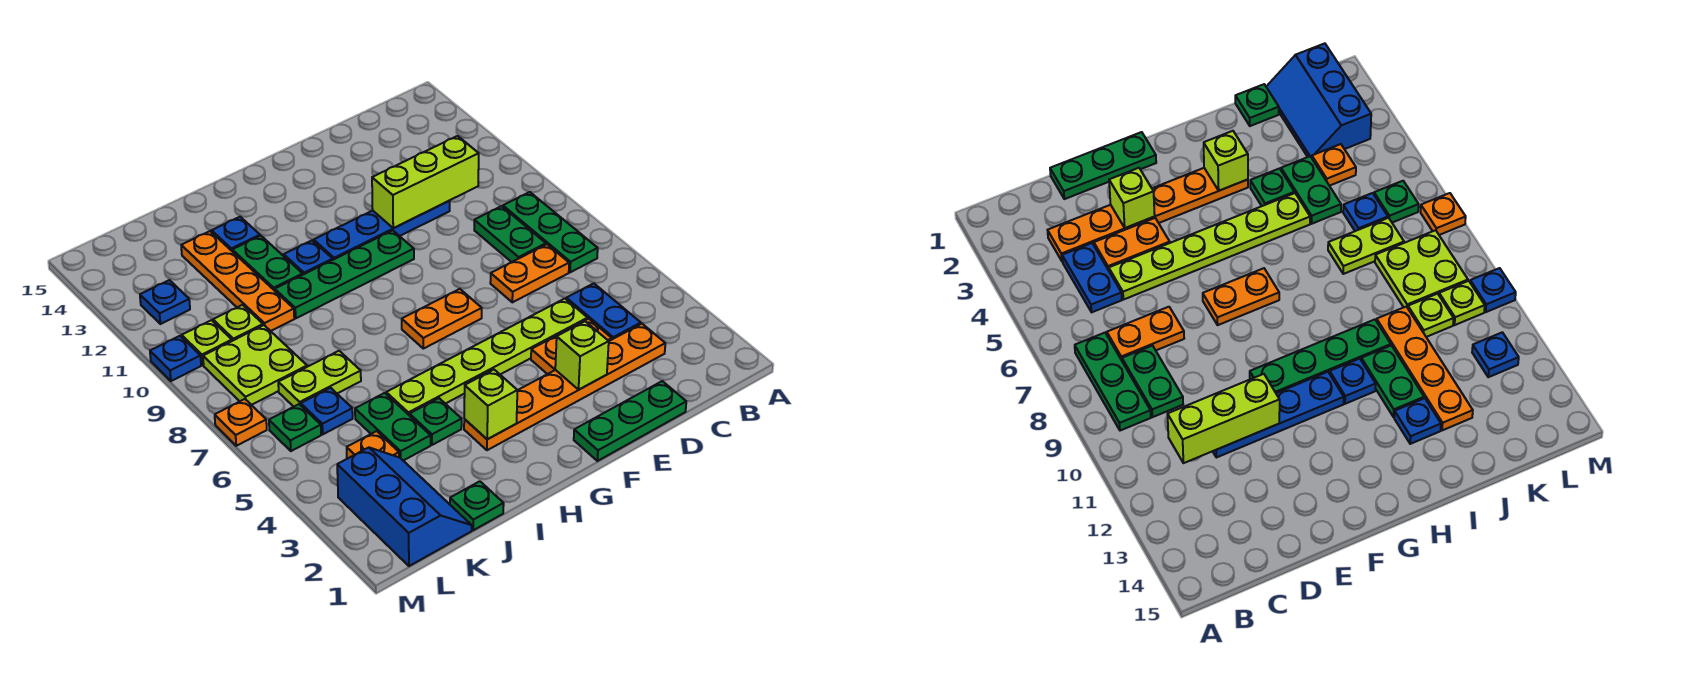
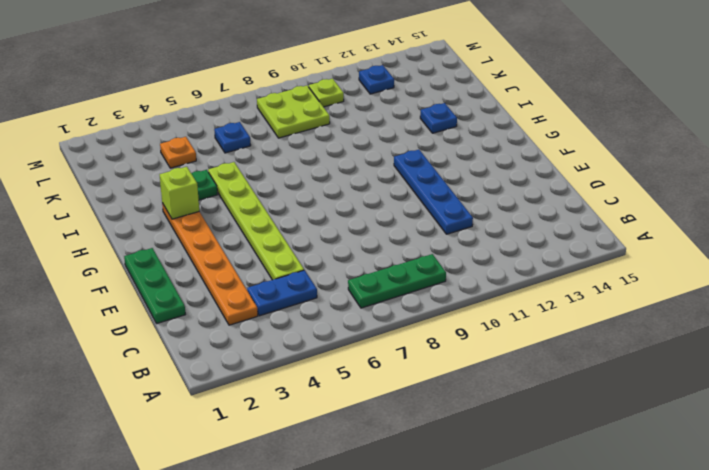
none -> orange 1x2 plate [490,244,569,302]
none -> green 1x2 plate [474,206,546,262]
none -> orange 1x2 plate [531,319,612,374]
none -> orange 1x2 plate [402,289,482,349]

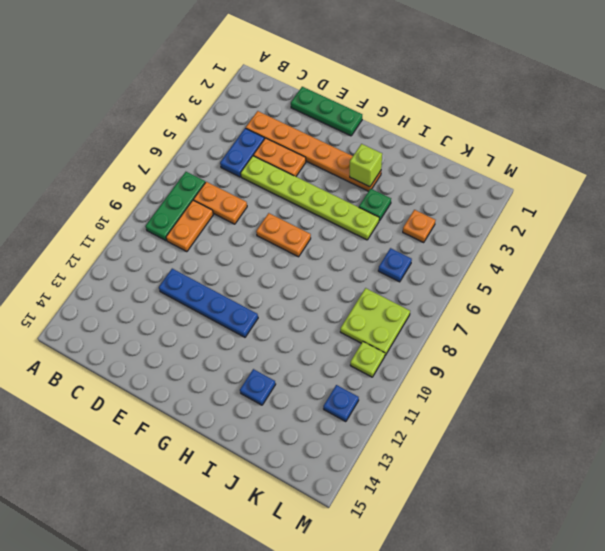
orange 1x2 plate [166,200,213,252] -> green 1x2 plate [474,206,546,262]
none -> green 1x4 plate [275,230,414,318]
none -> blue 1x1 plate [284,241,333,275]
none -> green 1x2 plate [232,236,303,291]
none -> green 1x1 plate [450,481,504,530]

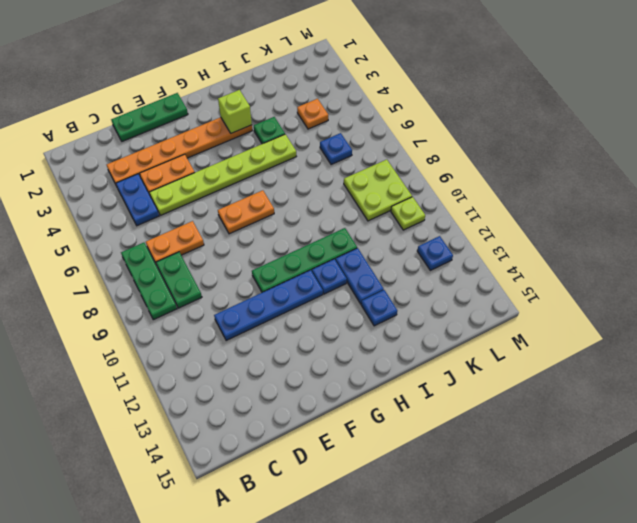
blue 1x2 plate [336,248,384,304] -> green 1x2 plate [232,236,303,291]
none -> green 1x1 plate [450,481,504,530]
none -> green 1x2 plate [355,393,431,461]
none -> lime 1x2 plate [278,351,361,407]
none -> orange 1x4 plate [181,231,294,331]

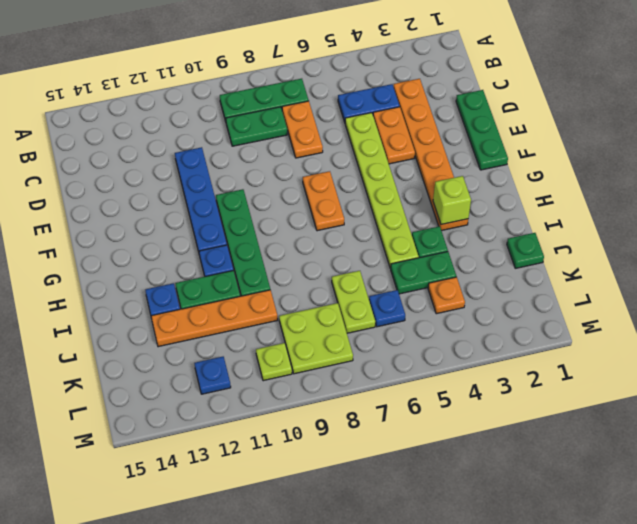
none -> blue 2x3 slope [337,448,472,566]
none -> lime 1x1 plate [213,305,263,341]
none -> green 1x1 plate [269,404,321,451]
none -> orange 1x1 plate [215,399,267,446]

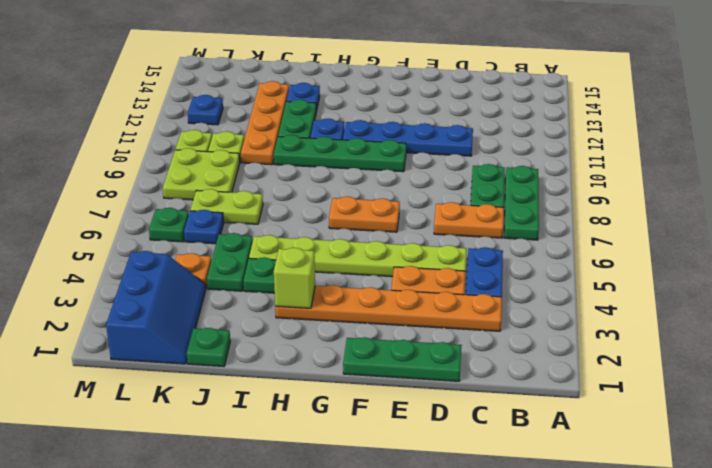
none -> orange 1x1 plate [215,399,267,446]
none -> blue 1x1 plate [150,336,201,381]
none -> lime 1x3 brick [372,136,479,228]
none -> lime 1x1 brick [555,321,609,390]

